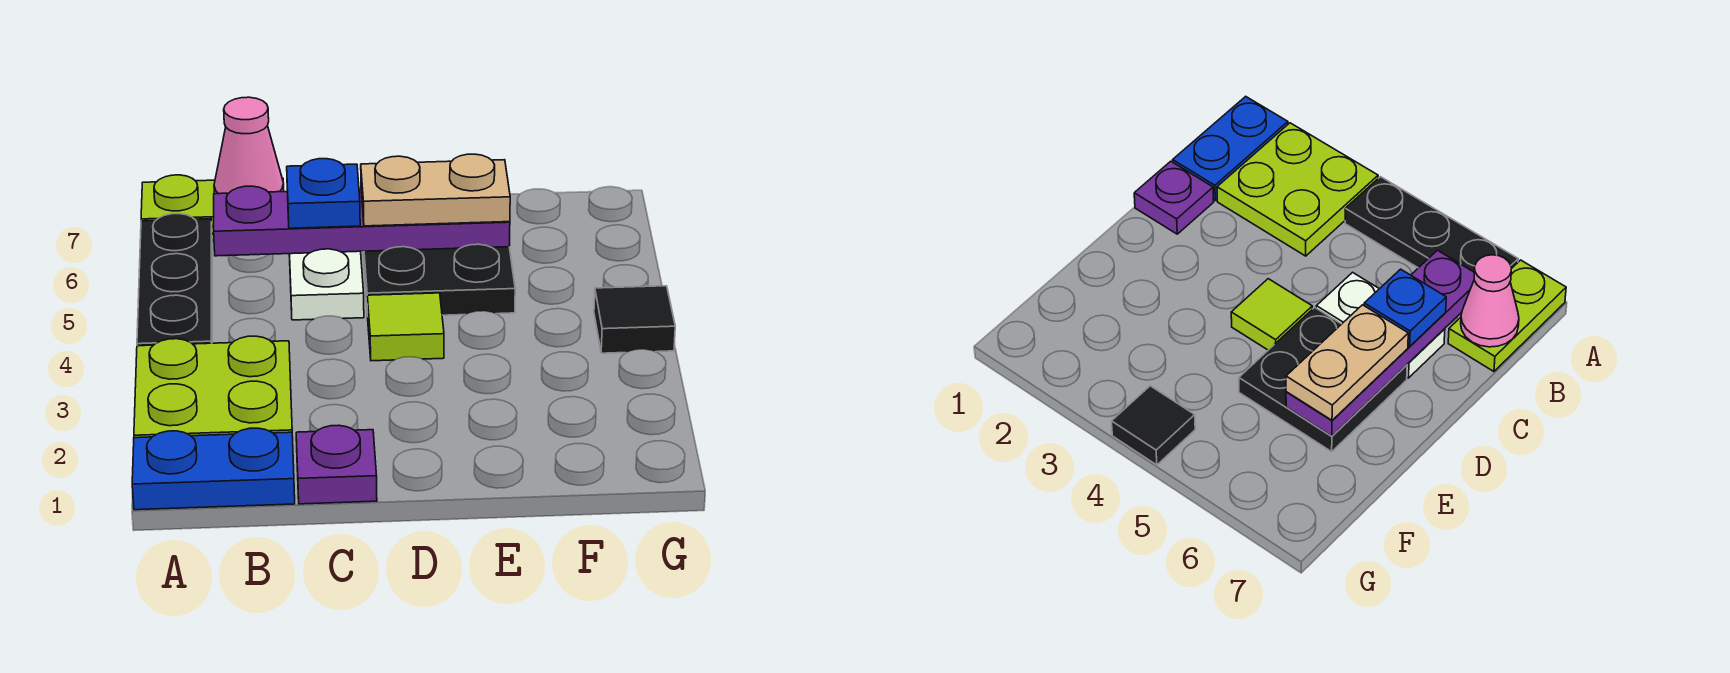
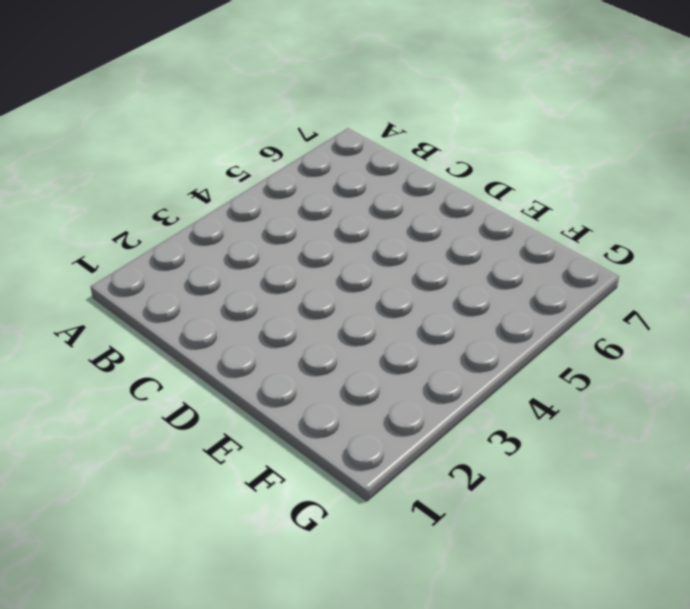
none -> blue 1x2 plate [132,428,295,510]
none -> lime 2x2 plate [134,336,292,438]
none -> black 1x3 plate [137,214,212,346]

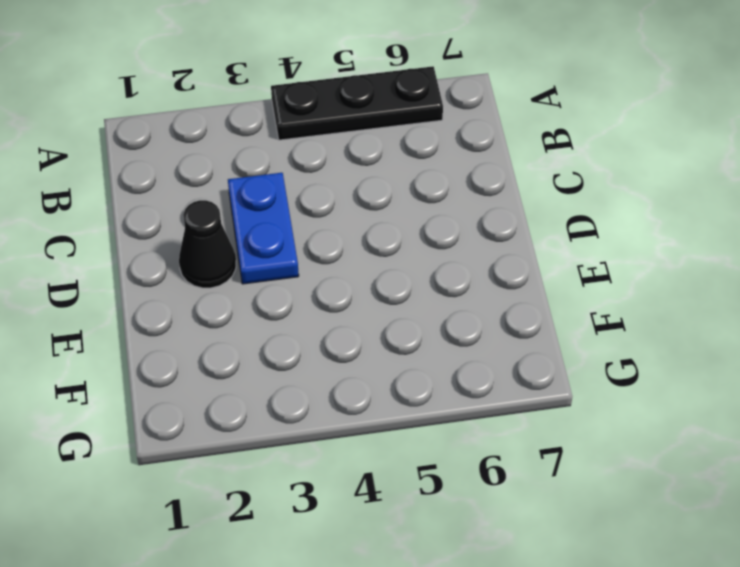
blue 1x2 plate [228,173,299,284] -> blue 1x2 plate moved to [132,428,295,510]
black 1x1 cone [179,200,236,288] -> none
none -> lime 2x2 plate [134,336,292,438]
none -> lime 1x2 plate [141,175,283,241]
none -> purple 1x1 plate [296,425,377,504]

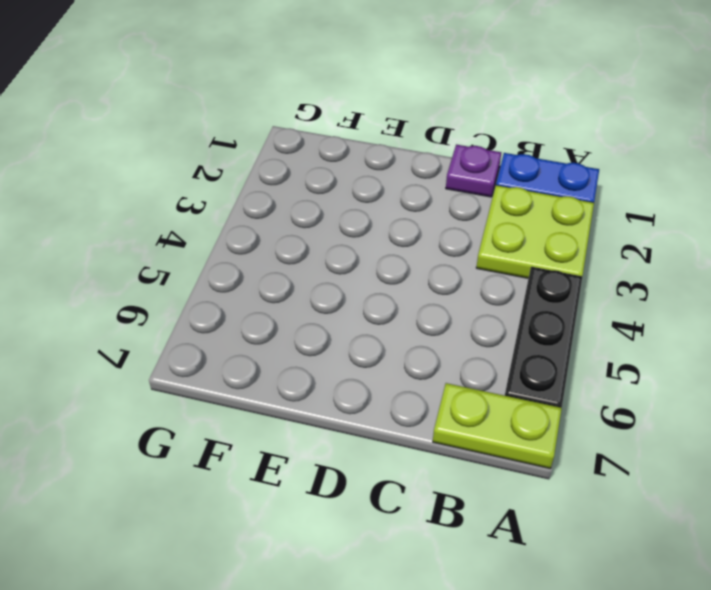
none -> white 1x2 plate [289,249,364,320]
none -> lime 1x1 tile [367,293,444,361]
none -> black 2x2 plate [363,244,515,316]

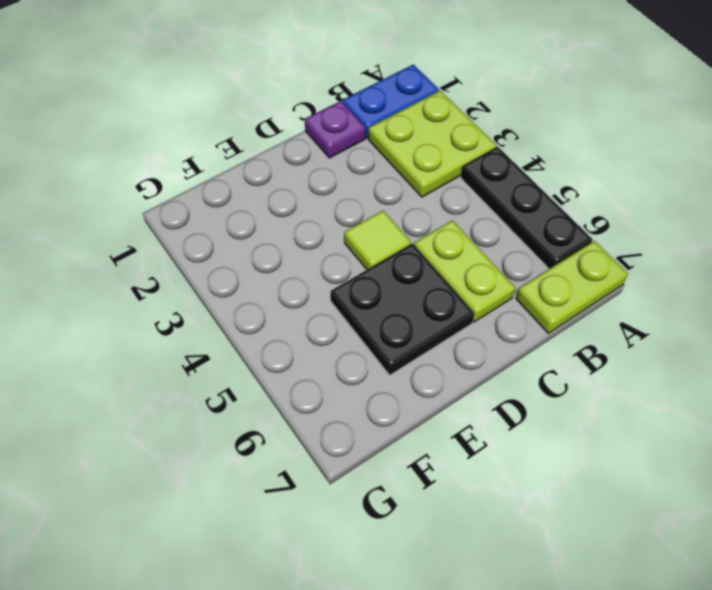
lime 1x2 plate [414,220,515,322] -> white 1x2 plate [289,249,364,320]
none -> black 1x1 tile [594,286,675,353]
none -> purple 1x4 plate [214,186,510,256]
none -> pink 1x1 cone [214,97,284,194]

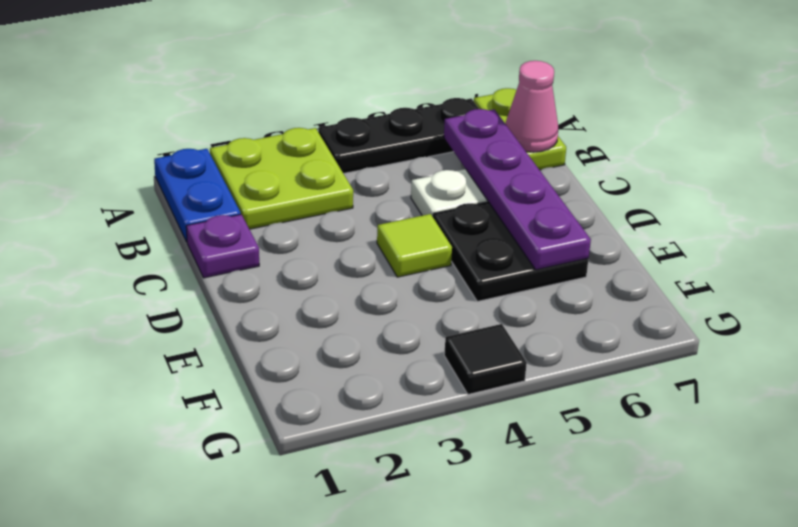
none -> blue 1x1 plate [287,159,360,228]
none -> tan 1x2 plate [361,154,510,226]

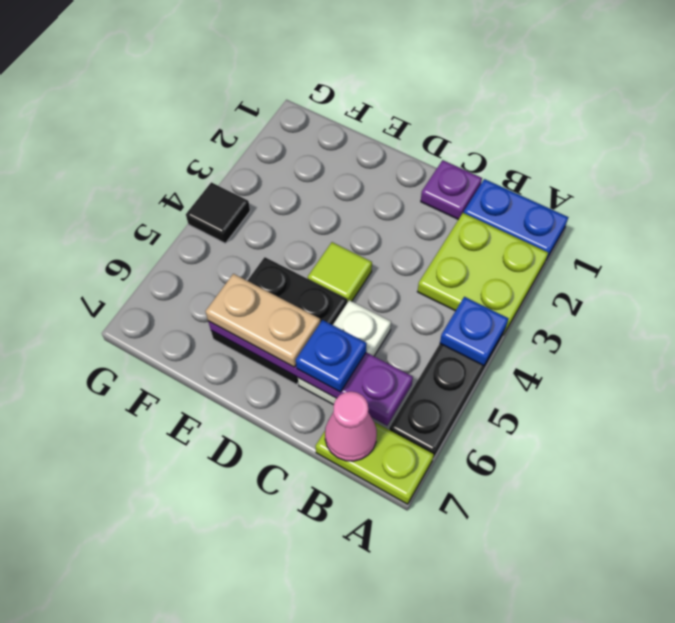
blue 1x1 plate [440,297,509,366] -> none

